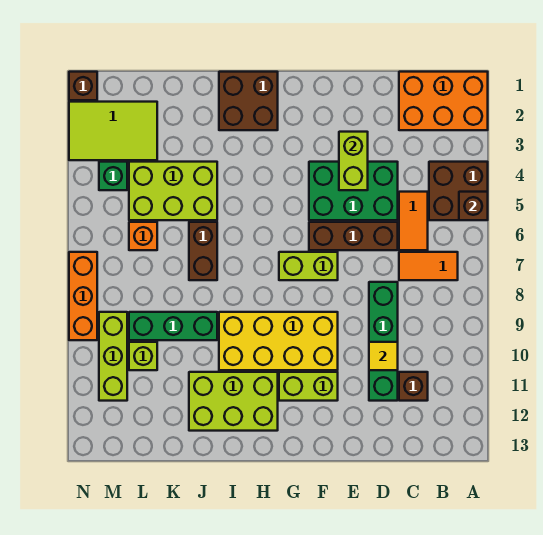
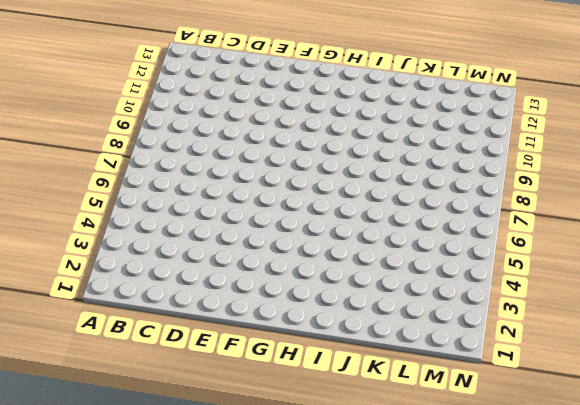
none -> orange 2x3 brick [399,72,488,130]
none -> brown 2x2 brick [429,162,488,220]
none -> orange 1x2 tile [399,252,458,280]

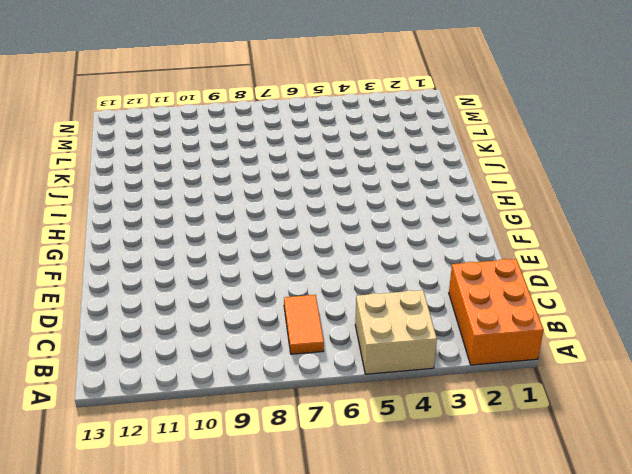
tan 2x2 brick [355,290,437,374] -> brown 2x2 brick [429,162,488,220]
none -> orange 1x2 tile [399,192,428,250]
none -> brown 1x1 brick [399,372,428,401]
none -> green 2x3 brick [309,162,398,220]

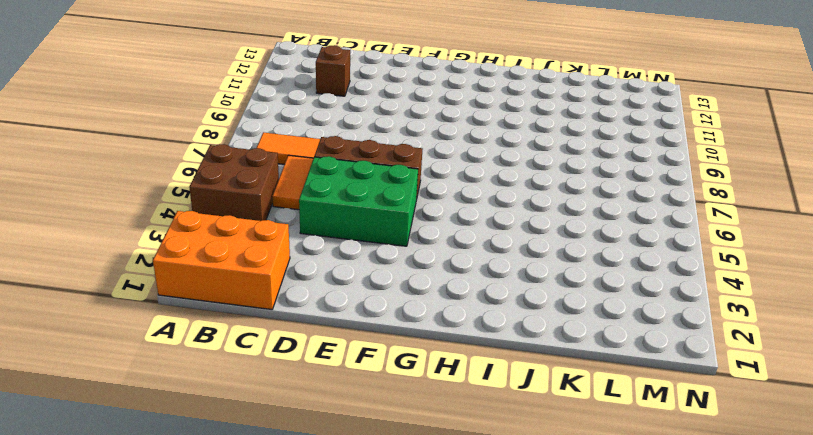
none -> green 1x4 brick [369,282,398,401]
none -> lime 1x2 brick [279,252,338,280]
none -> yellow 2x4 brick [219,312,338,370]

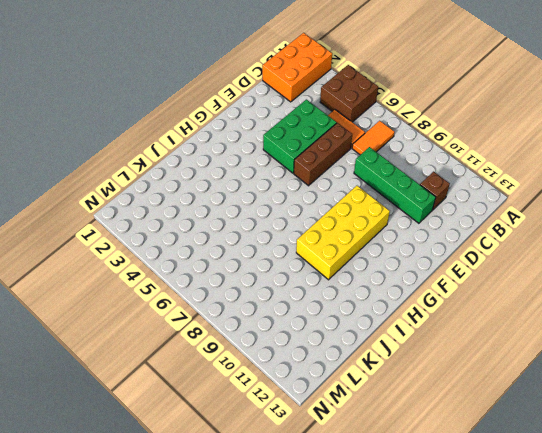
none -> lime 1x2 brick [279,252,338,280]
none -> lime 1x2 brick [279,372,338,401]
none -> brown 2x2 brick [219,72,278,130]

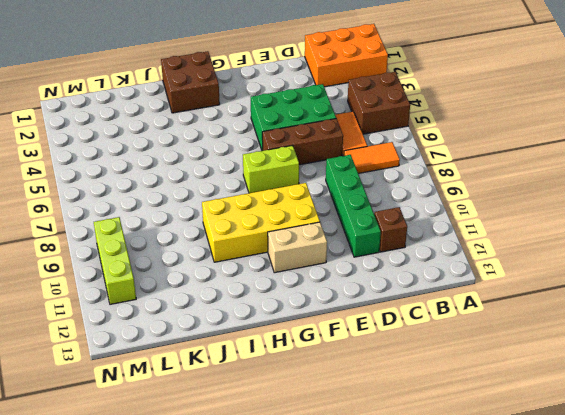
tan 1x2 brick [268,222,327,273] -> lime 1x2 brick [279,372,338,401]
none -> lime 2x3 brick [189,372,278,431]
none -> lime 2x3 brick [129,162,217,220]
none -> brown 1x2 brick [189,222,217,280]

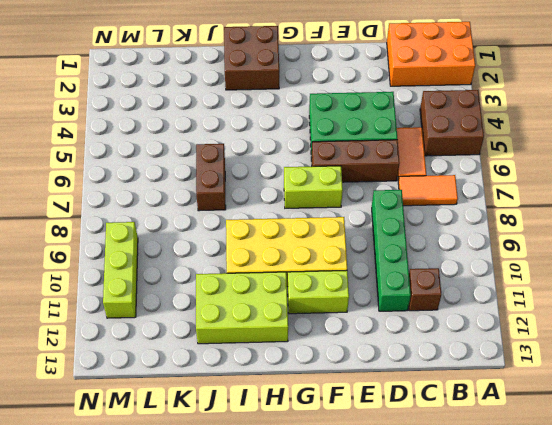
none -> lime 2x3 brick [129,162,217,220]
none -> green 1x3 brick [129,312,217,340]
none -> lime 2x3 tile [69,102,157,160]

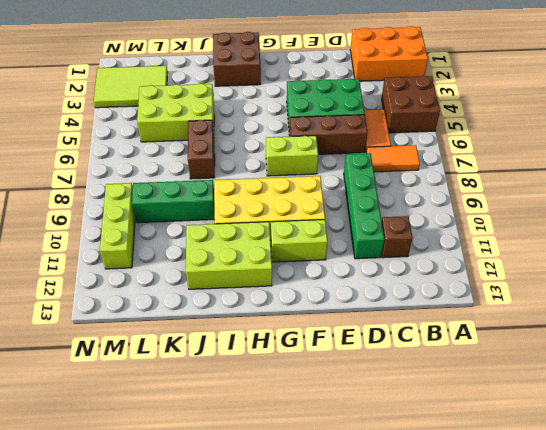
none -> orange 1x1 brick [129,222,157,250]
none -> lime 1x1 brick [129,342,157,370]
none -> green 1x1 brick [99,162,127,190]

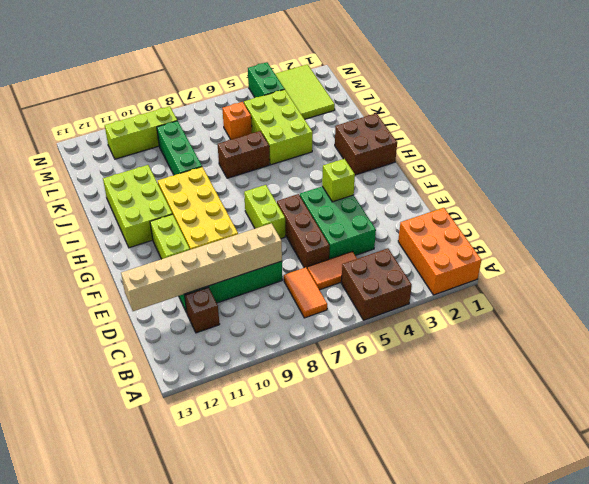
tan 1x6 brick [121,223,282,311] -> yellow 1x1 tile [369,342,398,370]
lime 1x1 brick [322,159,355,202] -> lime 1x1 brick moved to [129,342,157,370]
green 1x2 brick [248,62,284,97] -> green 1x1 brick [99,162,127,190]
none -> brown 1x1 brick [69,72,97,100]
none -> orange 1x3 brick [69,252,97,340]
none -> brown 1x1 brick [459,192,488,220]

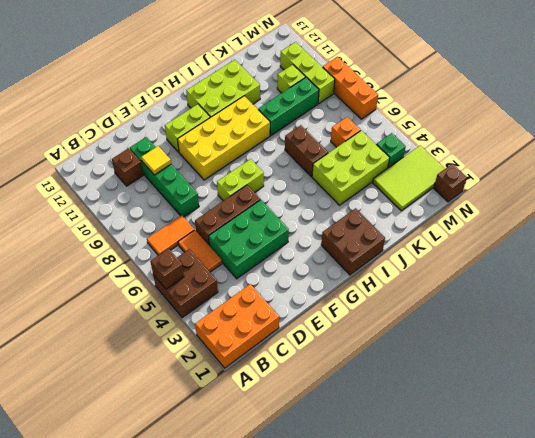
none -> lime 1x2 brick [339,132,368,190]

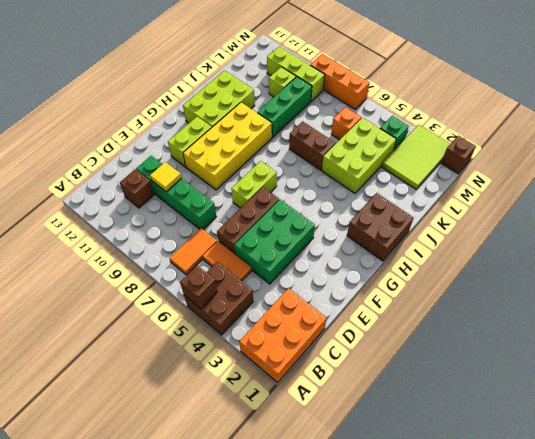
none -> lime 1x2 brick [339,132,368,190]

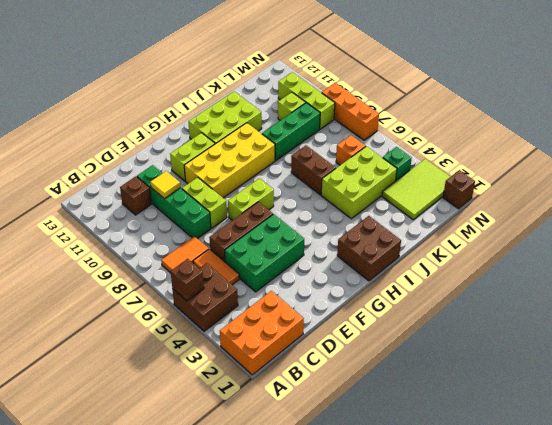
lime 1x2 brick [182,177,227,228] -> lime 1x2 brick moved to [339,132,368,190]

